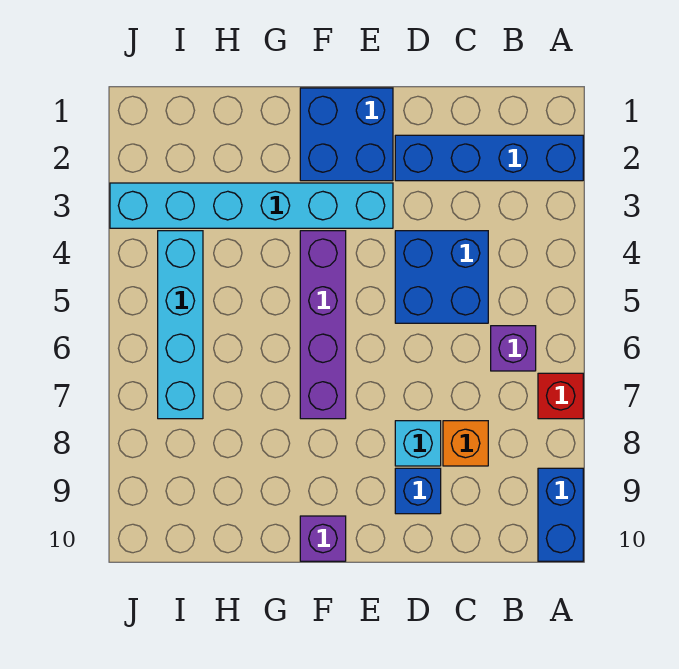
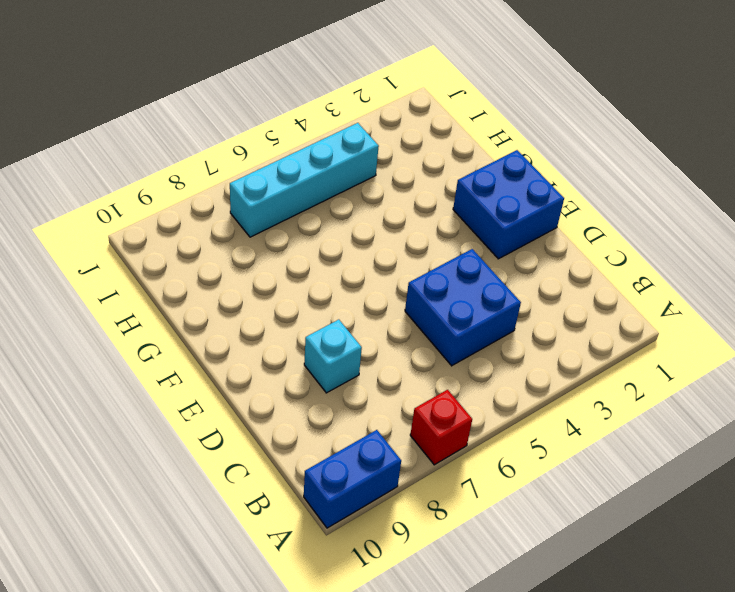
none -> blue 1x4 brick [395,135,583,181]
none -> purple 1x1 brick [491,326,536,371]
none -> orange 1x1 brick [443,421,488,466]

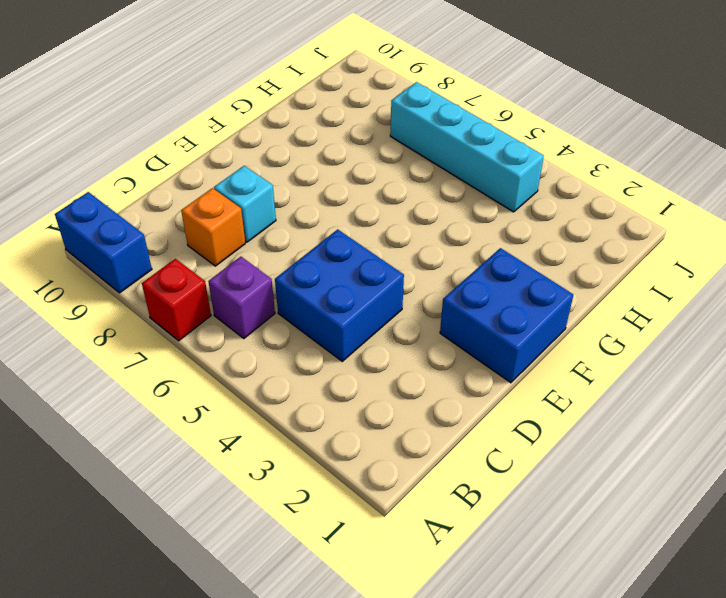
none -> blue 1x4 brick [395,135,583,181]
none -> blue 1x1 brick [395,468,441,514]
none -> cyan 1x6 brick [110,183,393,228]

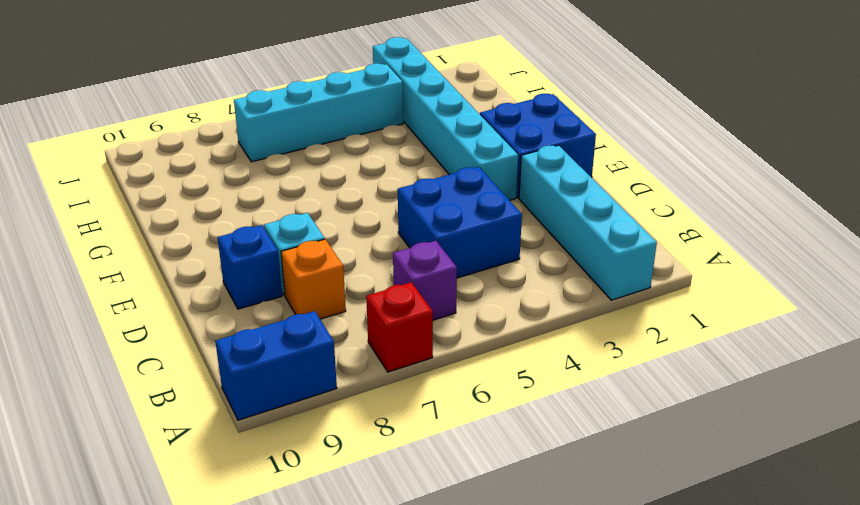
cyan 1x4 brick [519,145,657,300] -> blue 1x4 brick [395,135,583,181]
none -> purple 1x4 brick [300,231,346,419]
none -> purple 1x1 brick [300,516,346,561]

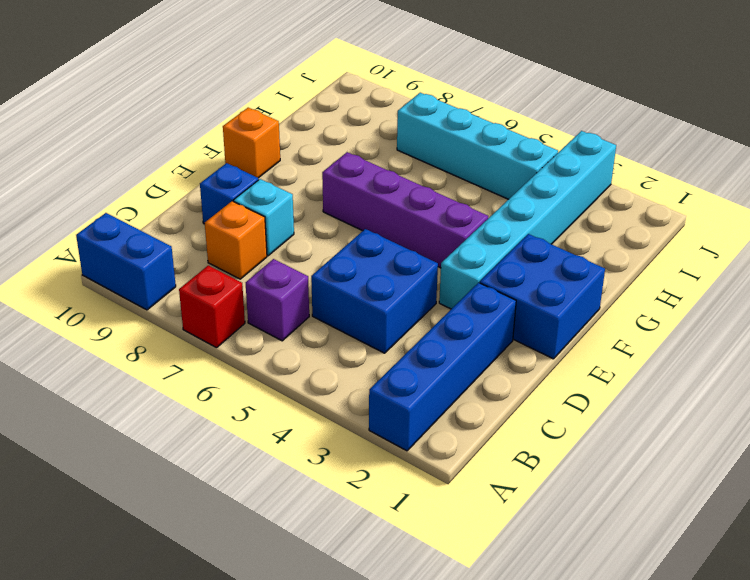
orange 1x1 brick [223,108,280,178] -> purple 1x1 brick [300,516,346,561]

